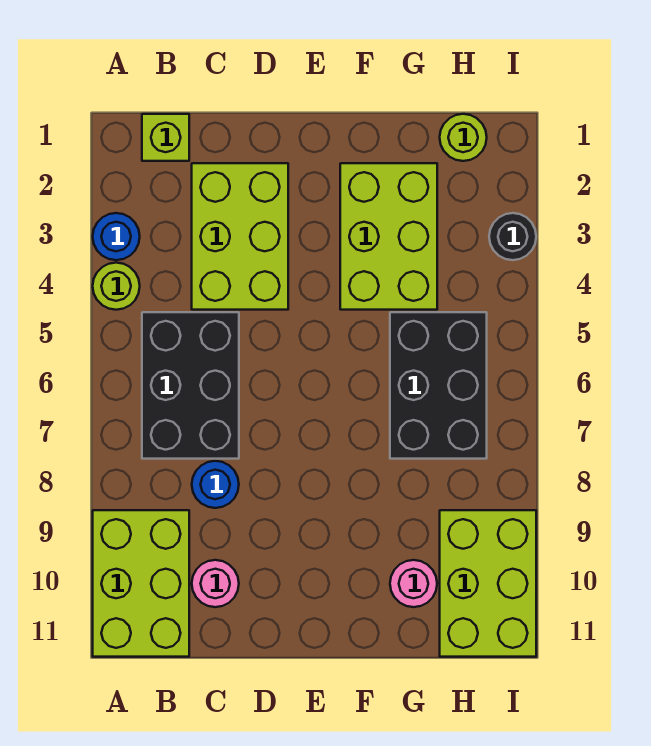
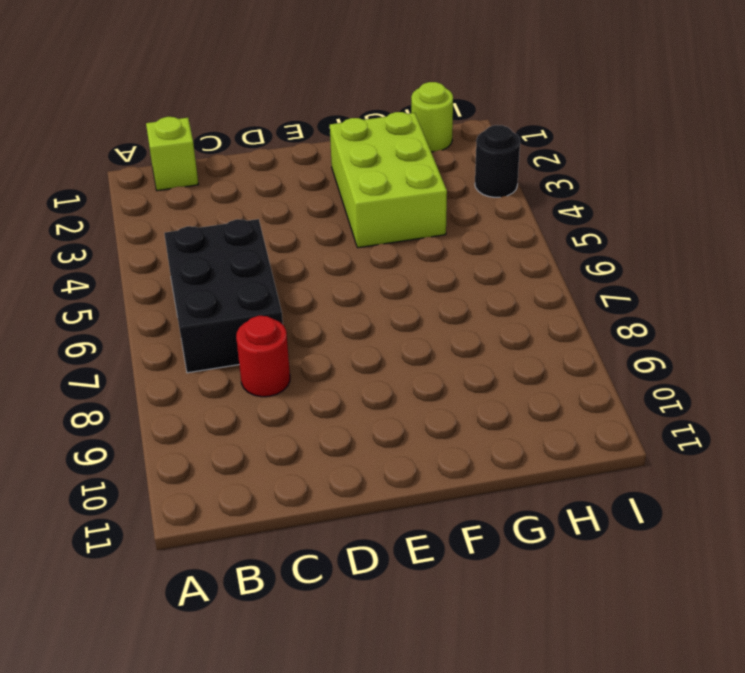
red 1x1 round brick [236,316,290,397] -> blue 1x1 round brick [192,461,239,508]
none -> blue 1x1 round brick [93,213,140,260]
none -> lime 1x1 round brick [93,263,140,310]
none -> lime 2x3 brick [93,510,189,657]

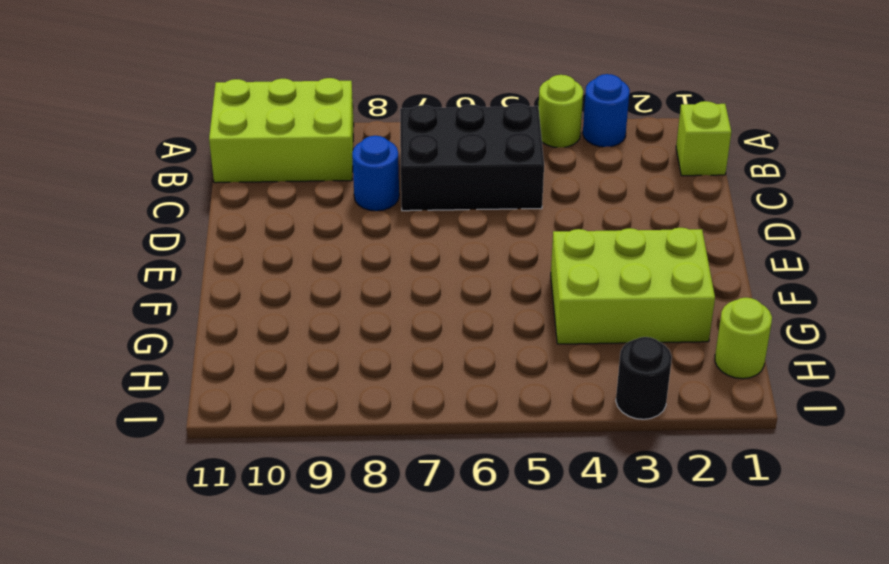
none -> lime 2x3 brick [192,163,288,310]
none -> pink 1x1 round brick [192,560,239,607]
none -> black 2x3 brick [390,312,487,459]

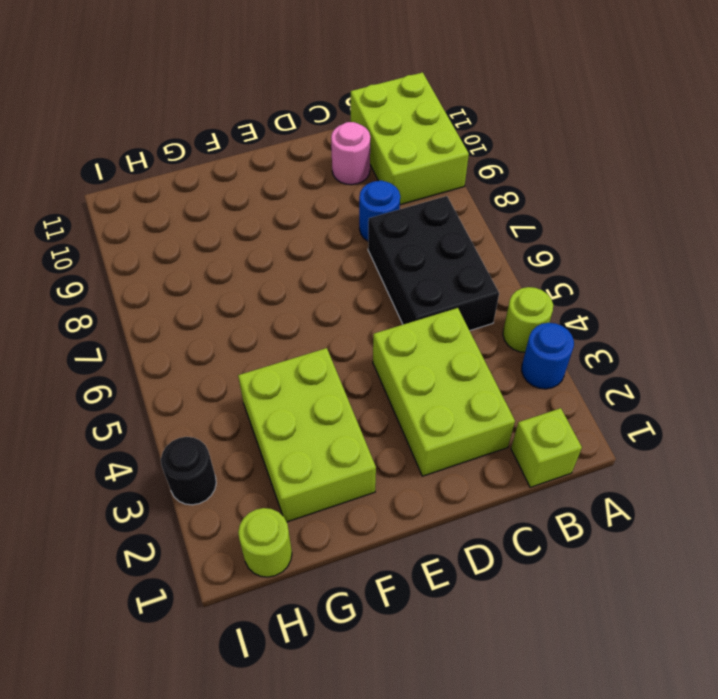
none -> black 2x3 brick [390,312,487,459]
none -> pink 1x1 round brick [390,560,437,607]
none -> lime 2x3 brick [440,510,536,657]

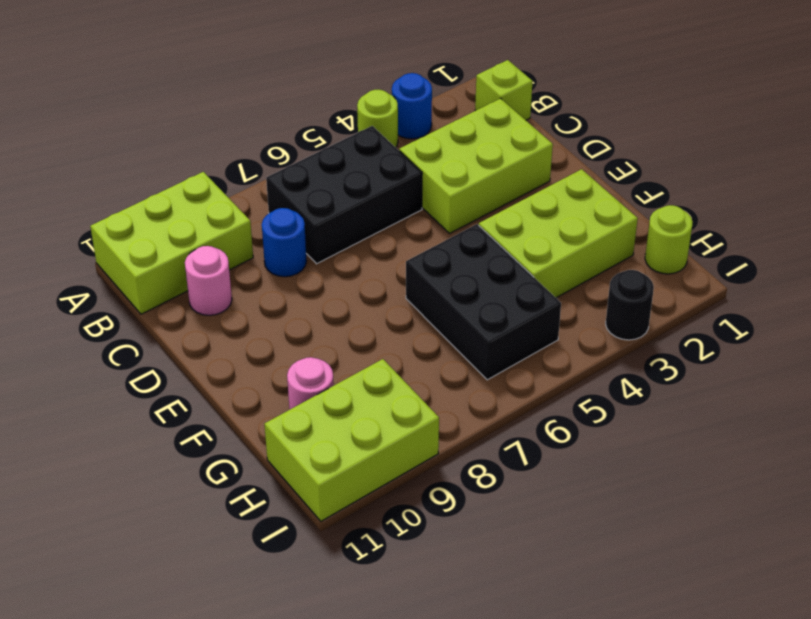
black 2x3 brick [406,224,561,380] -> black 2x3 brick turned to [390,312,487,459]

